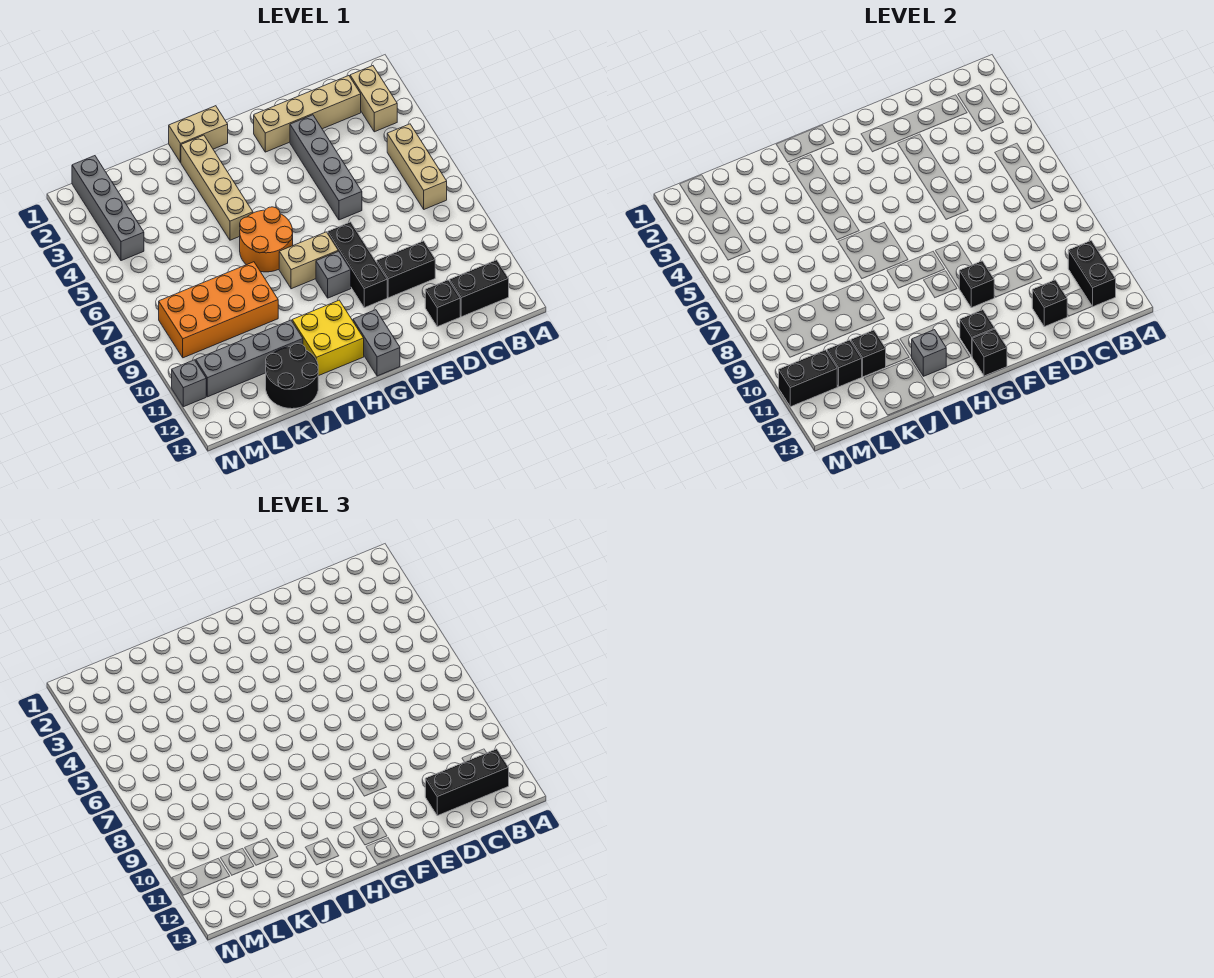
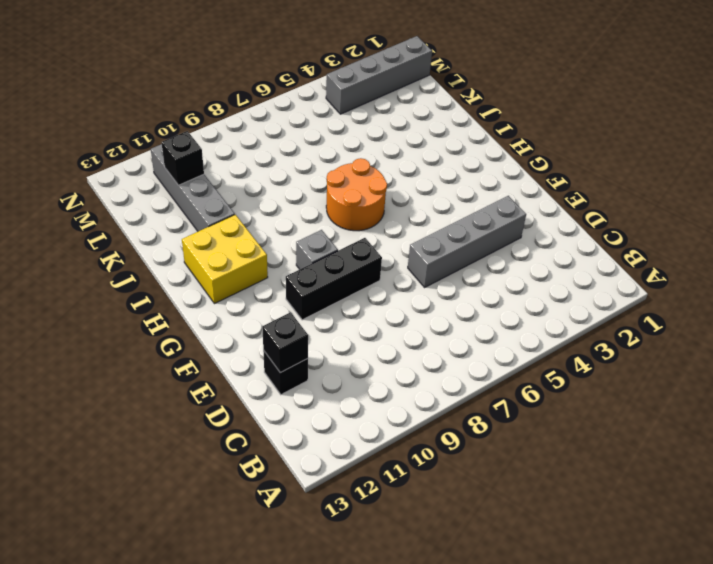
none -> tan 1x2 brick [350,66,397,132]
none -> tan 1x3 brick [387,124,447,209]
none -> black 1x2 brick [450,260,509,317]
none -> tan 1x4 brick [254,76,361,152]

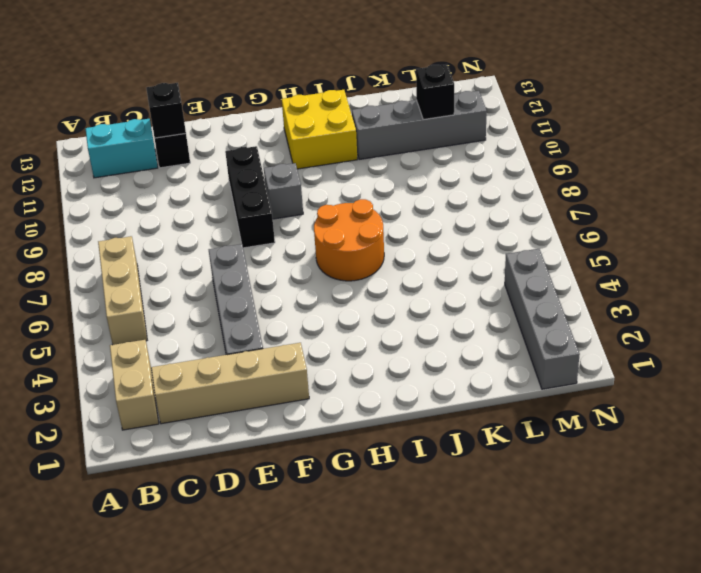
cyan 1x2 brick [86,119,158,178] -> black 1x2 brick [450,260,509,317]
none -> black 1x2 brick [377,241,435,298]
none -> tan 1x2 brick [279,232,338,289]
none -> grey 1x2 brick [353,310,400,376]
none -> tan 1x2 brick [169,106,228,163]

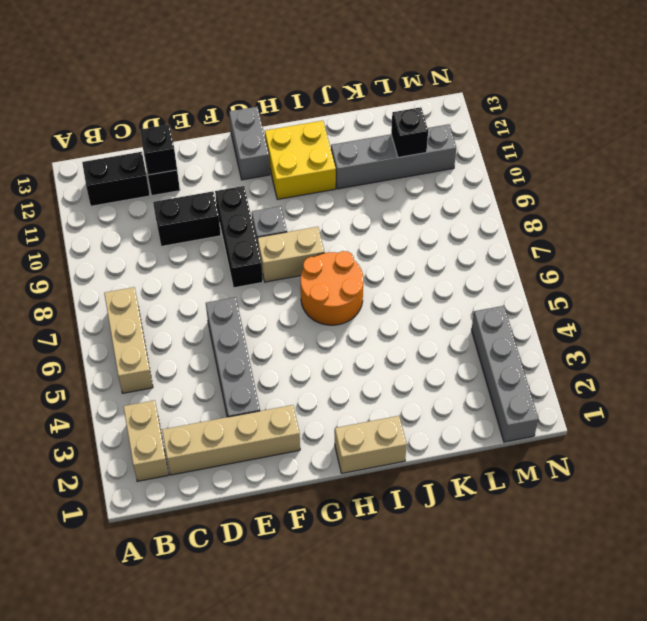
none -> tan 1x4 brick [181,135,253,240]
none -> orange 2x4 brick [159,262,278,358]
none -> black 2x2 round brick [266,344,318,409]
none -> grey 1x1 brick [172,360,206,407]

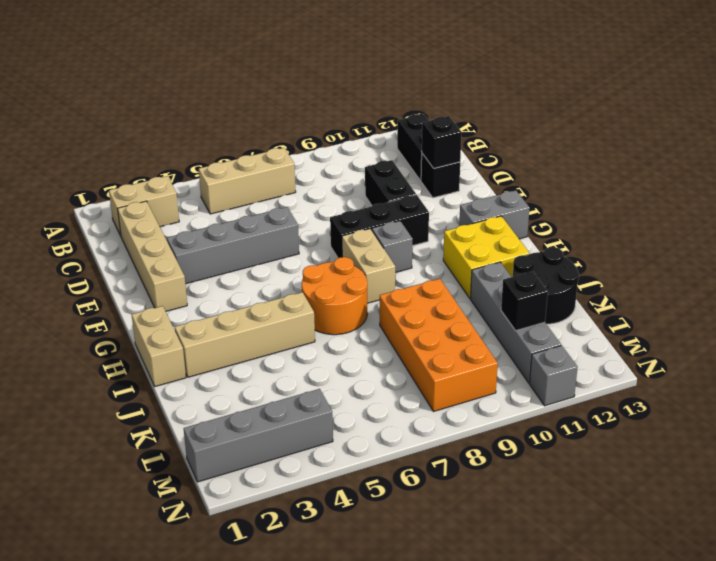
none -> black 1x2 brick [1068,241,1116,307]
none -> black 1x1 brick [959,261,994,308]
none -> black 1x1 brick [960,310,995,356]
none -> black 1x1 brick [972,329,1007,376]

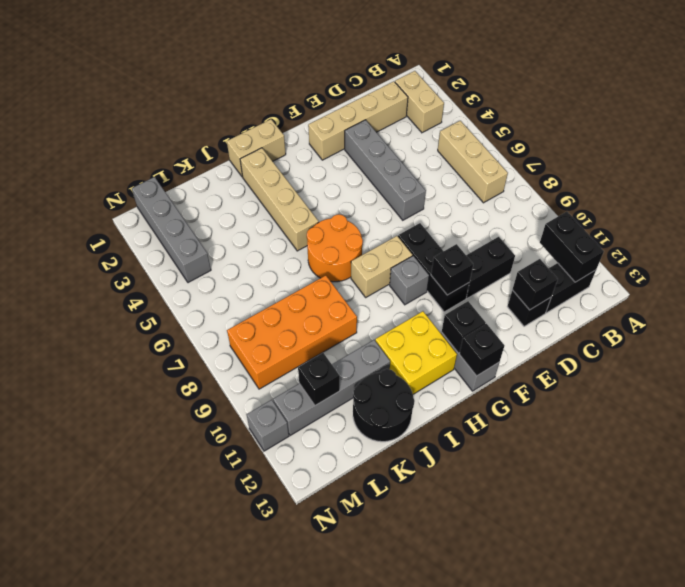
none -> grey 1x1 brick [912,330,946,376]
none -> black 1x1 brick [851,330,886,377]
none -> black 1x2 brick [779,350,837,407]
none -> black 1x3 brick [425,749,509,816]

